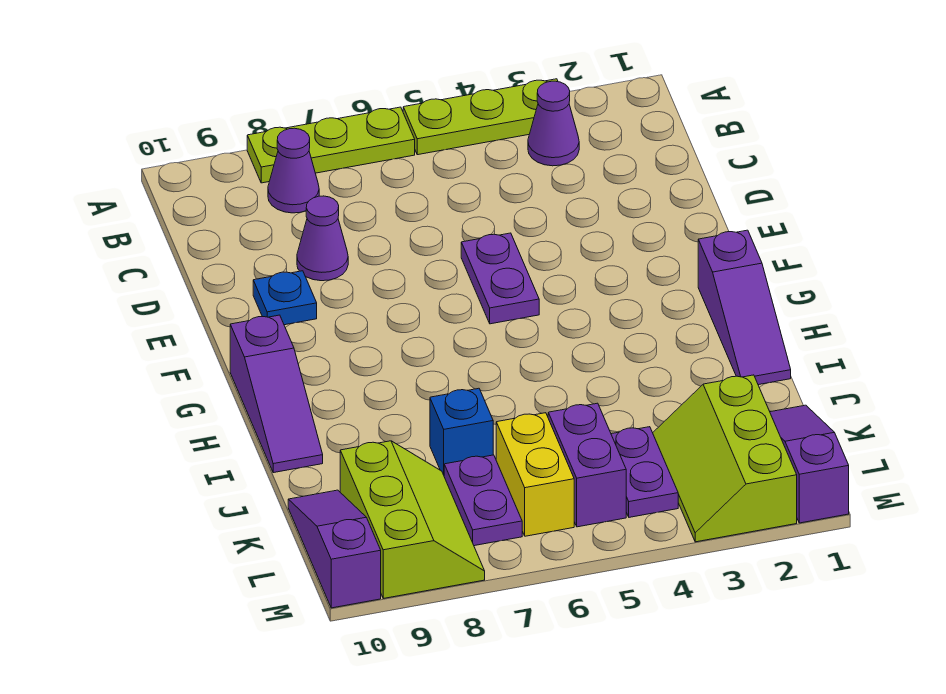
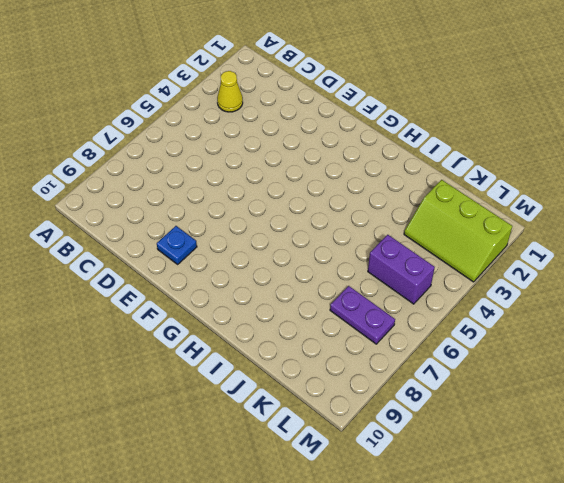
yellow 1x1 cone [217,71,243,112] -> purple 1x1 cone [528,81,579,166]
none -> lime 1x3 plate [403,79,558,155]
none -> lime 1x3 plate [247,107,415,183]
none -> purple 1x1 cone [268,128,319,213]

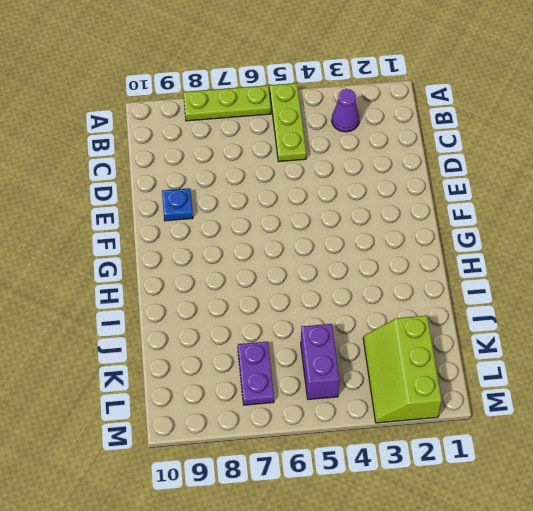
lime 1x3 plate [269,83,306,162] -> lime 1x3 plate turned to [403,79,558,155]
none -> purple 1x1 cone [268,128,319,213]
none -> purple 1x1 cone [297,196,348,281]
none -> purple 1x2 plate [461,233,539,324]

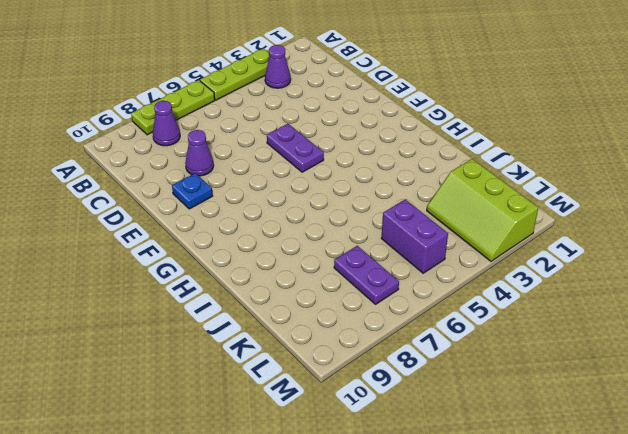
none -> purple 1x3 slope [698,230,791,385]
none -> purple 1x3 slope [230,315,323,473]
none -> blue 1x1 brick [430,388,493,475]

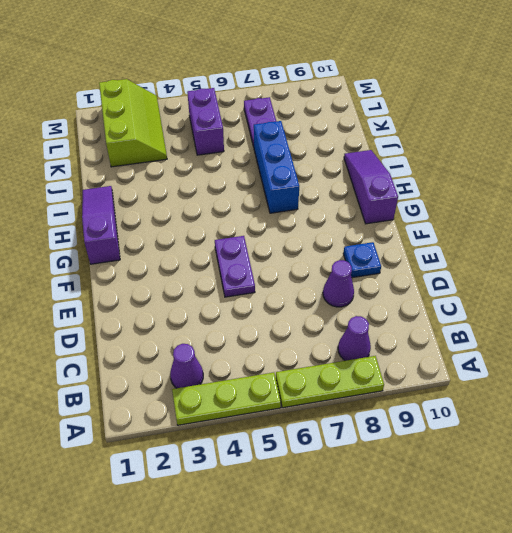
blue 1x3 brick [254,121,299,213] -> blue 1x1 brick [430,388,493,475]
none -> purple 1x3 slope [770,405,849,523]
none -> purple 1x2 plate [611,427,678,517]
none -> yellow 1x2 brick [496,413,574,536]

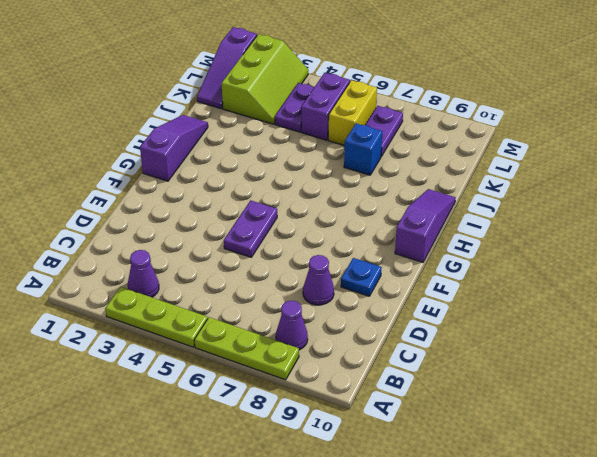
none -> lime 2x3 slope [340,441,485,598]
none -> purple 1x3 slope [288,490,381,608]

